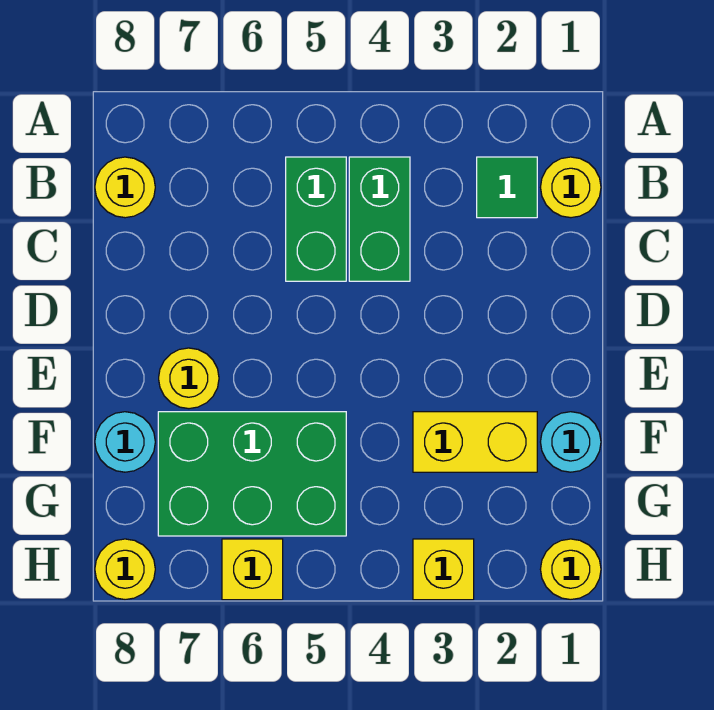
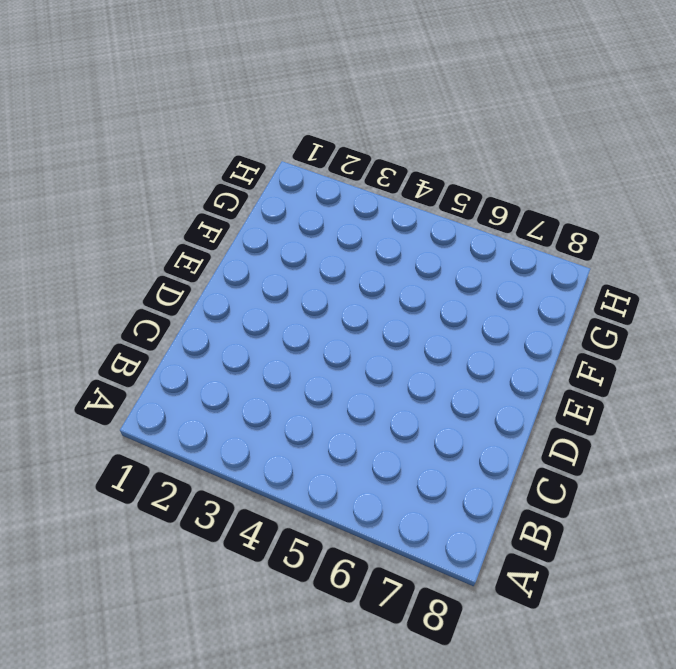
none -> yellow 1x1 round brick [540,157,601,218]
none -> green 1x1 tile [477,157,537,218]
none -> green 1x2 brick [349,157,410,281]

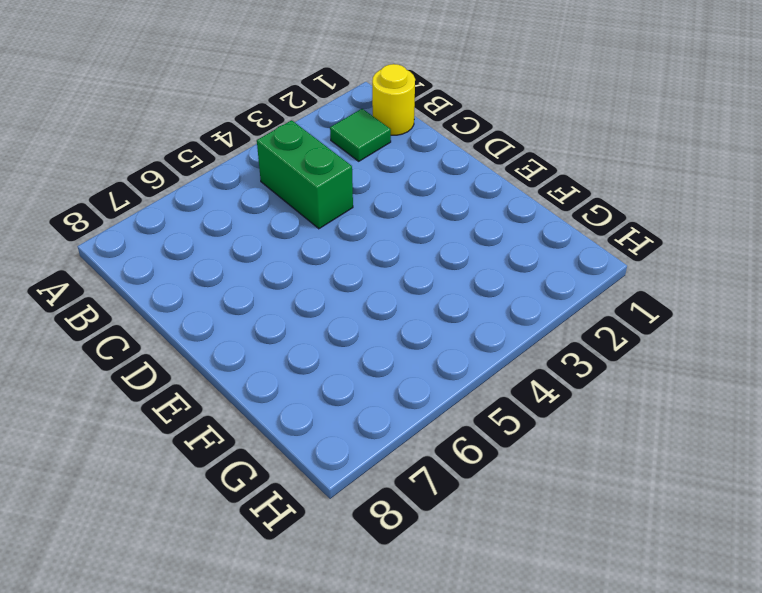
none -> green 1x2 brick [286,157,346,281]
none -> yellow 1x1 round brick [95,157,155,218]
none -> yellow 1x1 round brick [159,348,219,409]

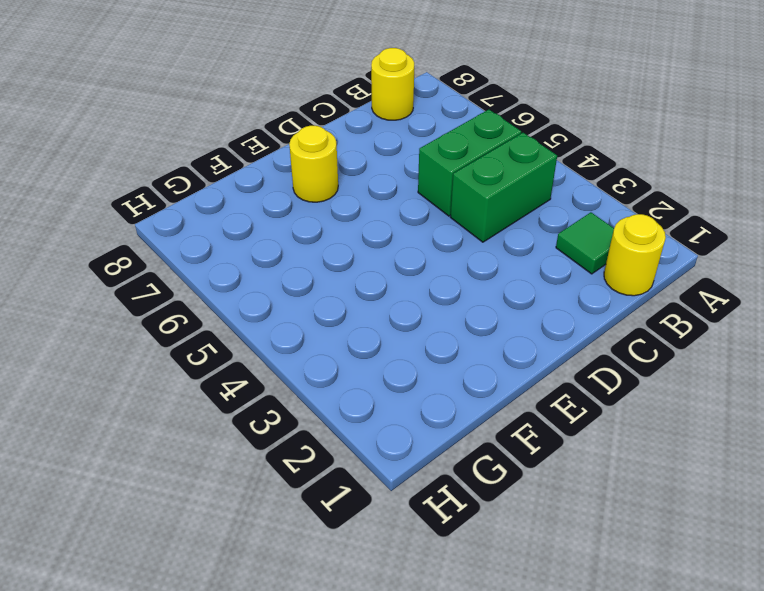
none -> cyan 1x1 round brick [541,412,601,472]
none -> yellow 1x2 brick [413,412,537,472]
none -> green 2x3 brick [158,412,346,536]

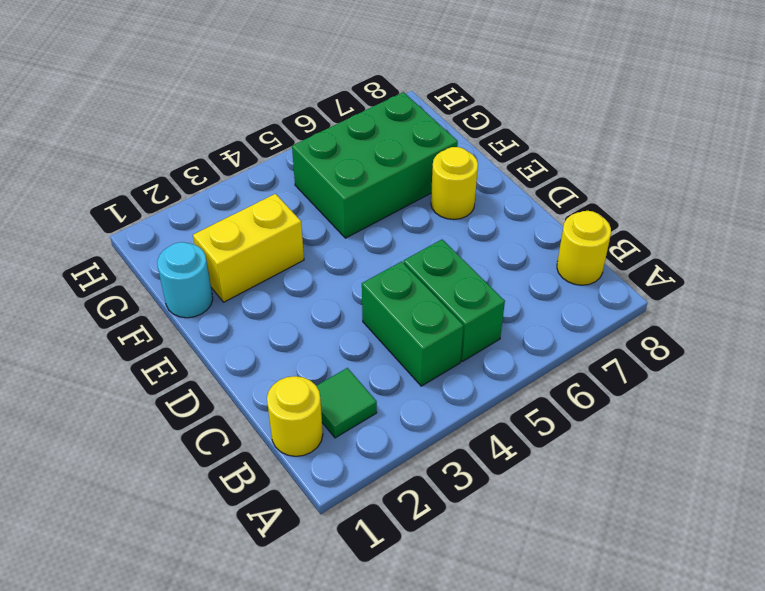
none -> cyan 1x1 round brick [95,412,155,472]
none -> yellow 1x1 round brick [540,539,601,600]
none -> yellow 1x1 brick [413,539,474,600]

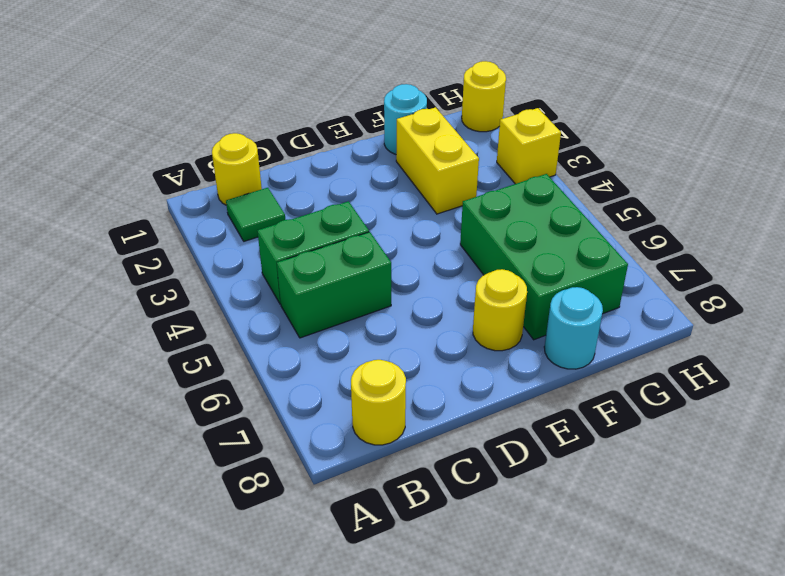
none -> yellow 1x1 brick [222,539,283,600]
none -> yellow 1x1 round brick [95,539,155,600]

